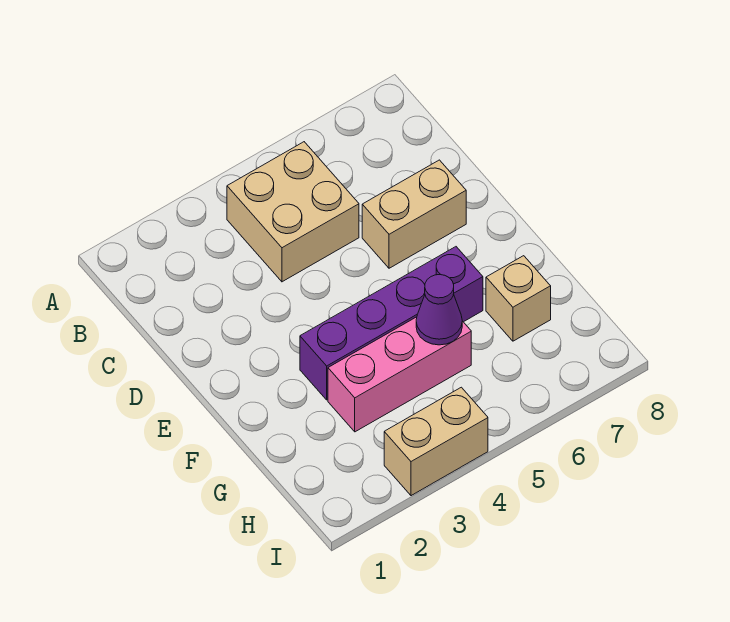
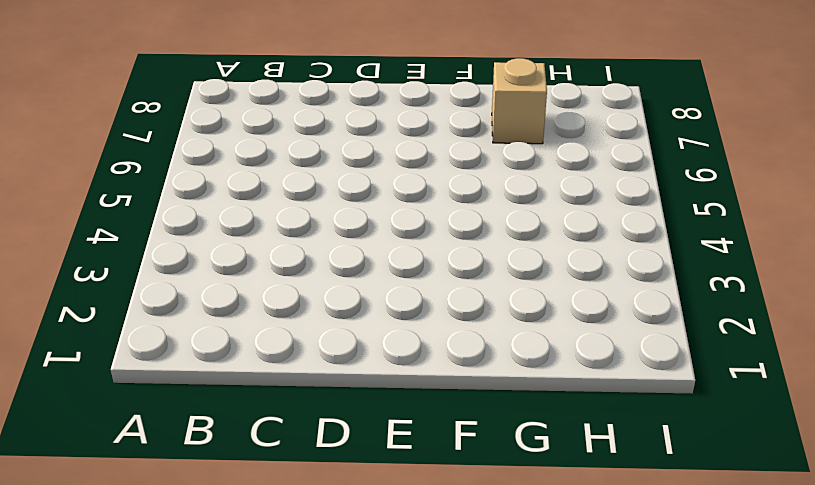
none -> tan 2x2 brick [227,142,359,282]
none -> tan 1x2 brick [362,160,466,268]

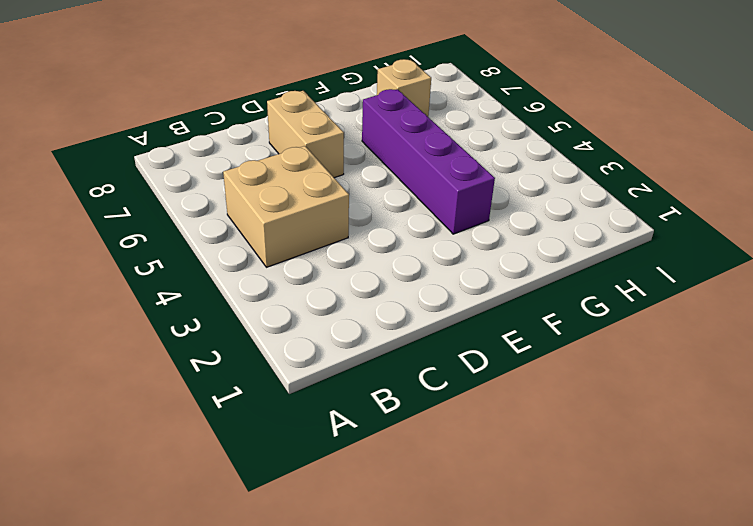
none -> pink 1x3 brick [328,317,471,432]
none -> tan 1x2 brick [384,387,488,496]

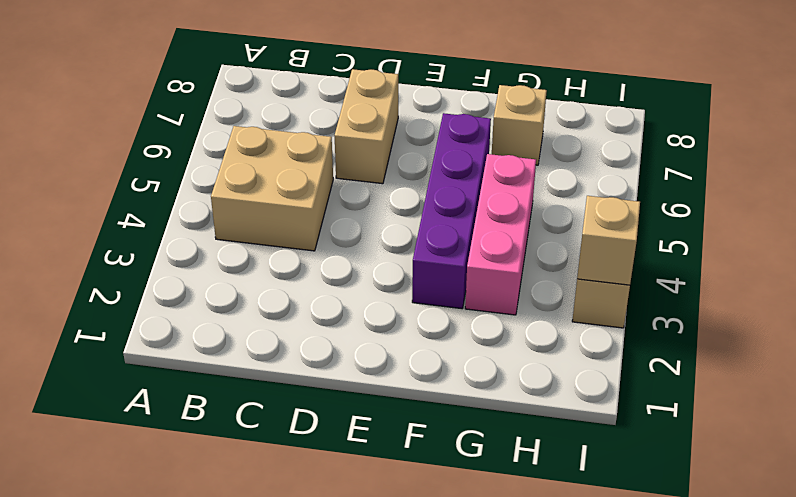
tan 1x1 brick [577,196,640,285] -> none
none -> purple 1x1 cone [416,275,462,345]

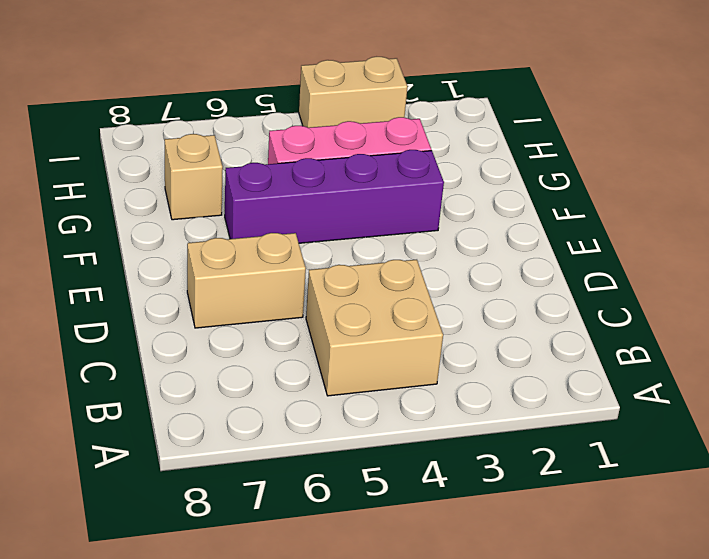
none -> purple 1x1 cone [416,275,462,345]

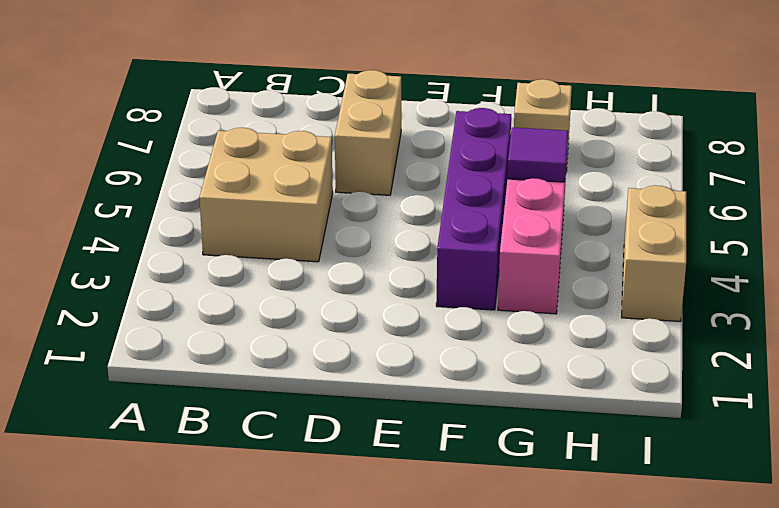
purple 1x1 tile [507,127,568,182] -> purple 1x1 cone [416,275,462,345]

